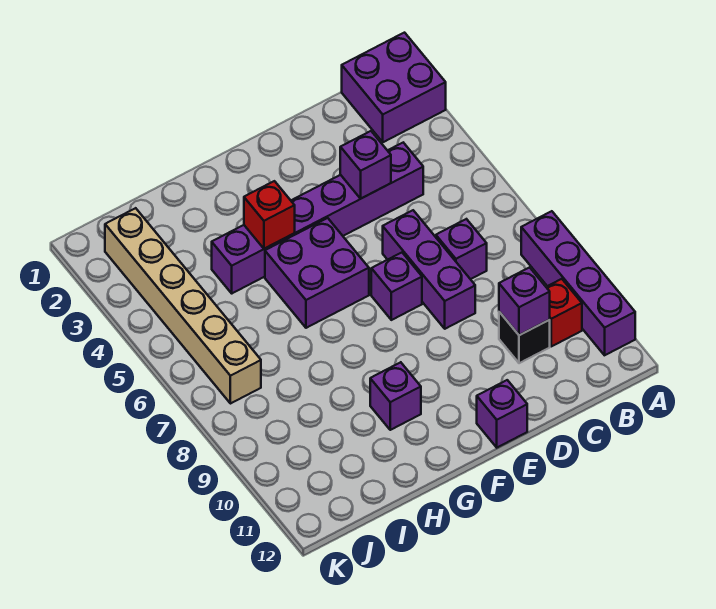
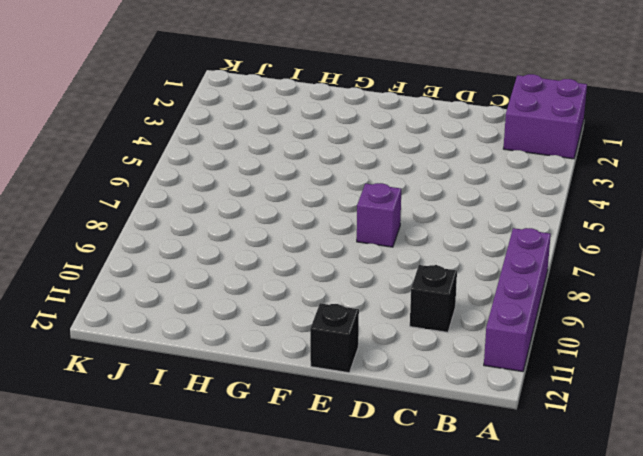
black 1x1 brick [310,303,359,373] -> purple 1x1 brick [477,380,527,448]
none -> red 1x1 brick [546,279,582,346]
none -> purple 1x6 brick [212,143,423,293]
none -> purple 1x1 brick [436,219,487,279]

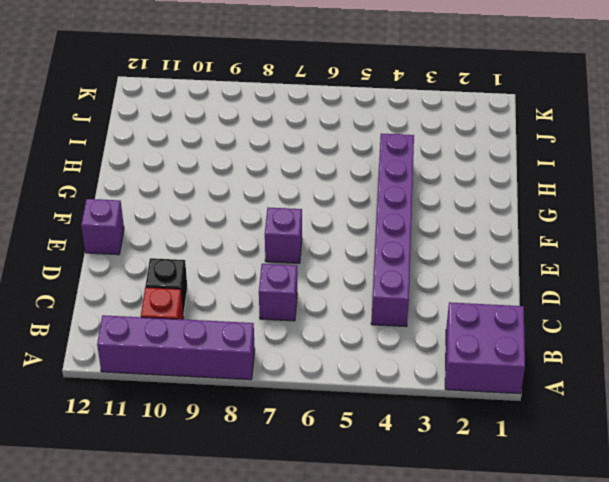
none -> purple 1x3 brick [383,210,475,329]
none -> purple 2x2 brick [265,218,369,328]
none -> purple 1x1 brick [370,362,421,430]

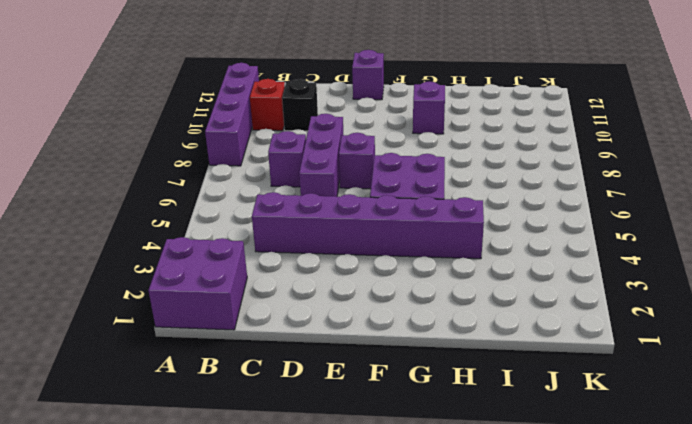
none -> tan 1x6 brick [105,208,261,404]
none -> purple 1x1 brick [499,267,550,335]
none -> purple 1x1 brick [340,131,391,199]

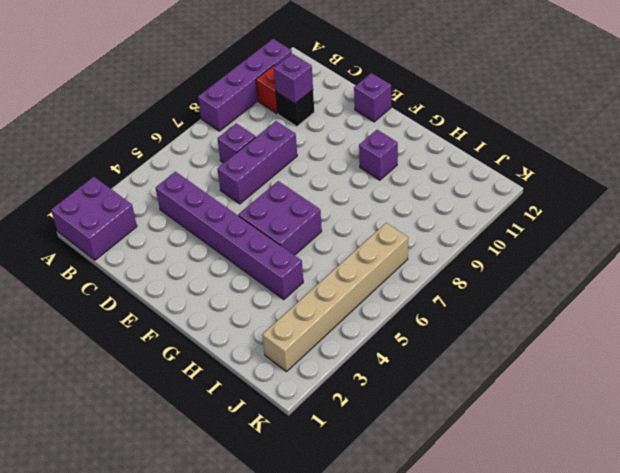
none -> purple 1x1 brick [371,253,422,320]
none -> purple 1x1 brick [340,131,391,199]
none -> red 1x1 brick [244,181,295,249]

